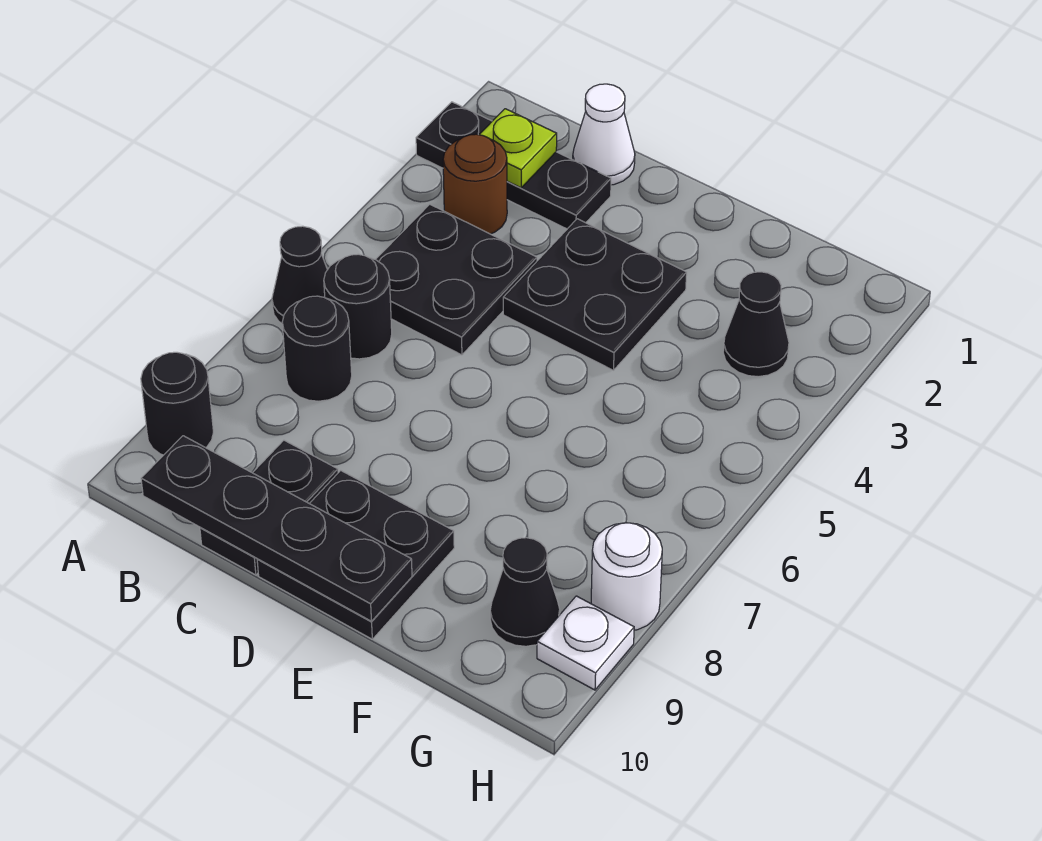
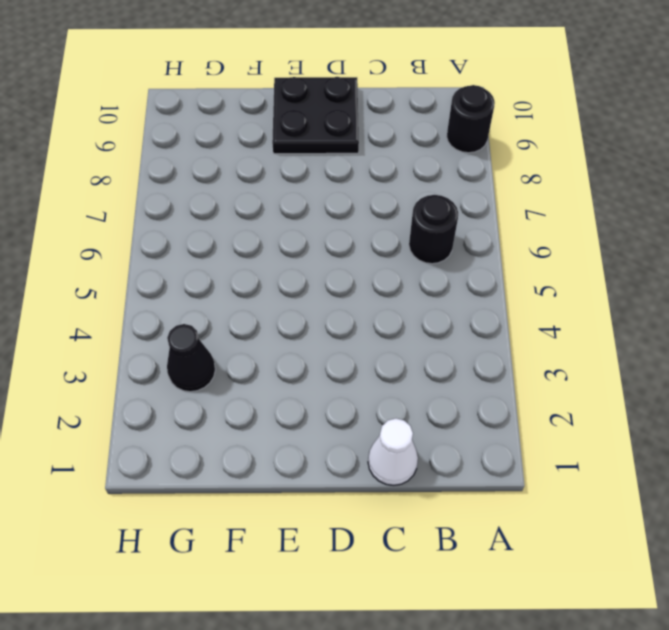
none -> black 1x3 plate [416,102,611,229]
none -> black 1x1 cone [272,226,327,323]
none -> brown 1x1 round brick [443,134,507,234]

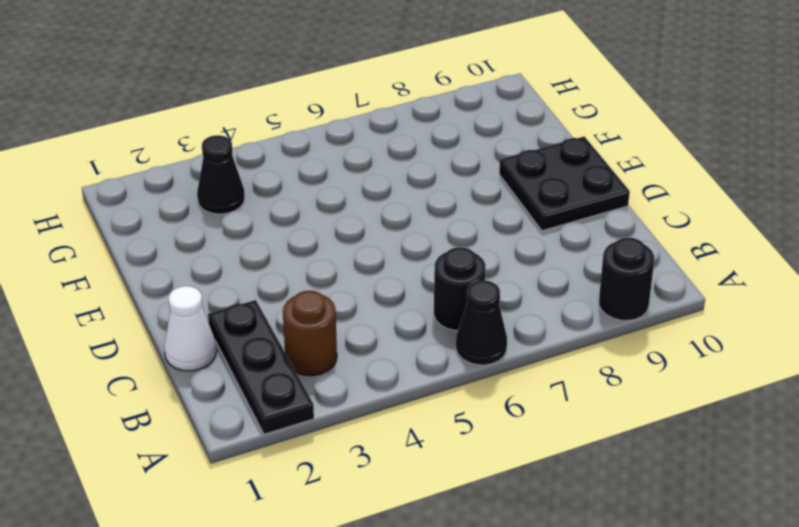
none -> black 2x2 plate [375,204,537,355]
none -> black 1x1 round brick [282,296,352,401]
none -> black 1x2 plate [200,440,338,575]

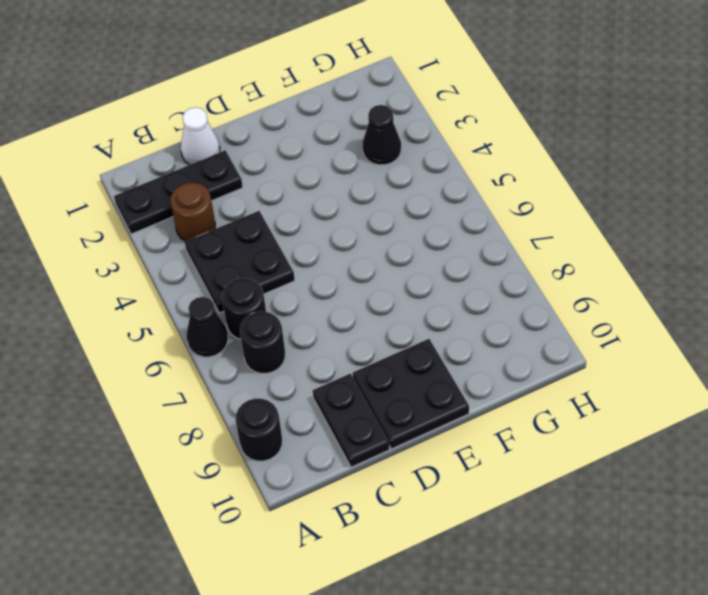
none -> black 2x2 plate [503,219,687,370]
none -> black 1x1 cone [490,538,560,646]
none -> white 1x1 round brick [591,523,662,630]

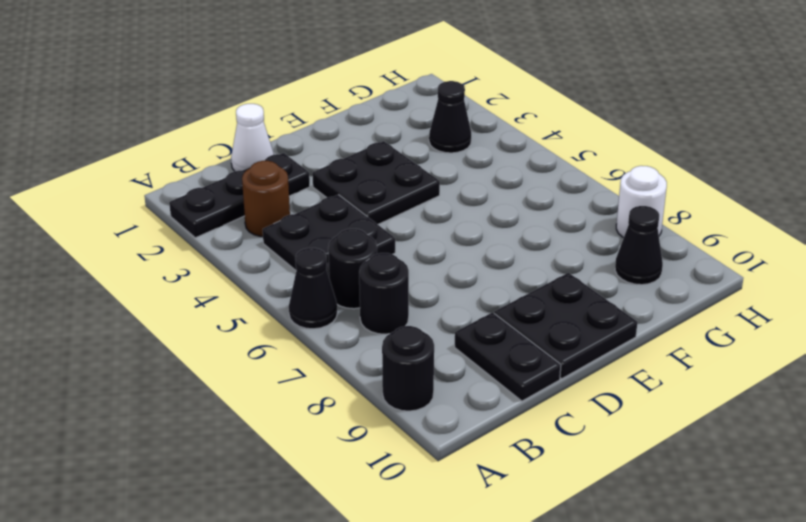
none -> white 1x1 plate [537,596,634,690]
none -> lime 1x1 plate [479,109,557,188]
none -> black 1x4 plate [141,436,412,621]

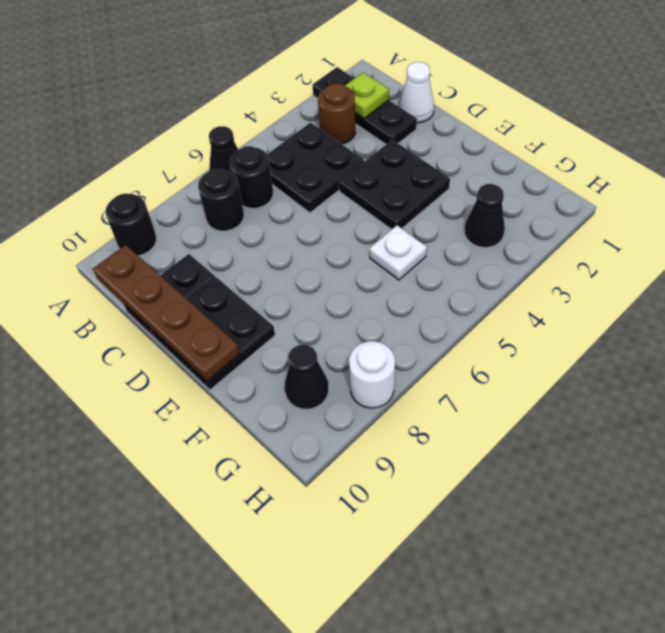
brown 1x4 plate [93,245,240,381] -> black 1x4 plate [141,436,412,621]
white 1x1 plate [370,226,427,280] -> white 1x1 plate moved to [537,596,634,690]

